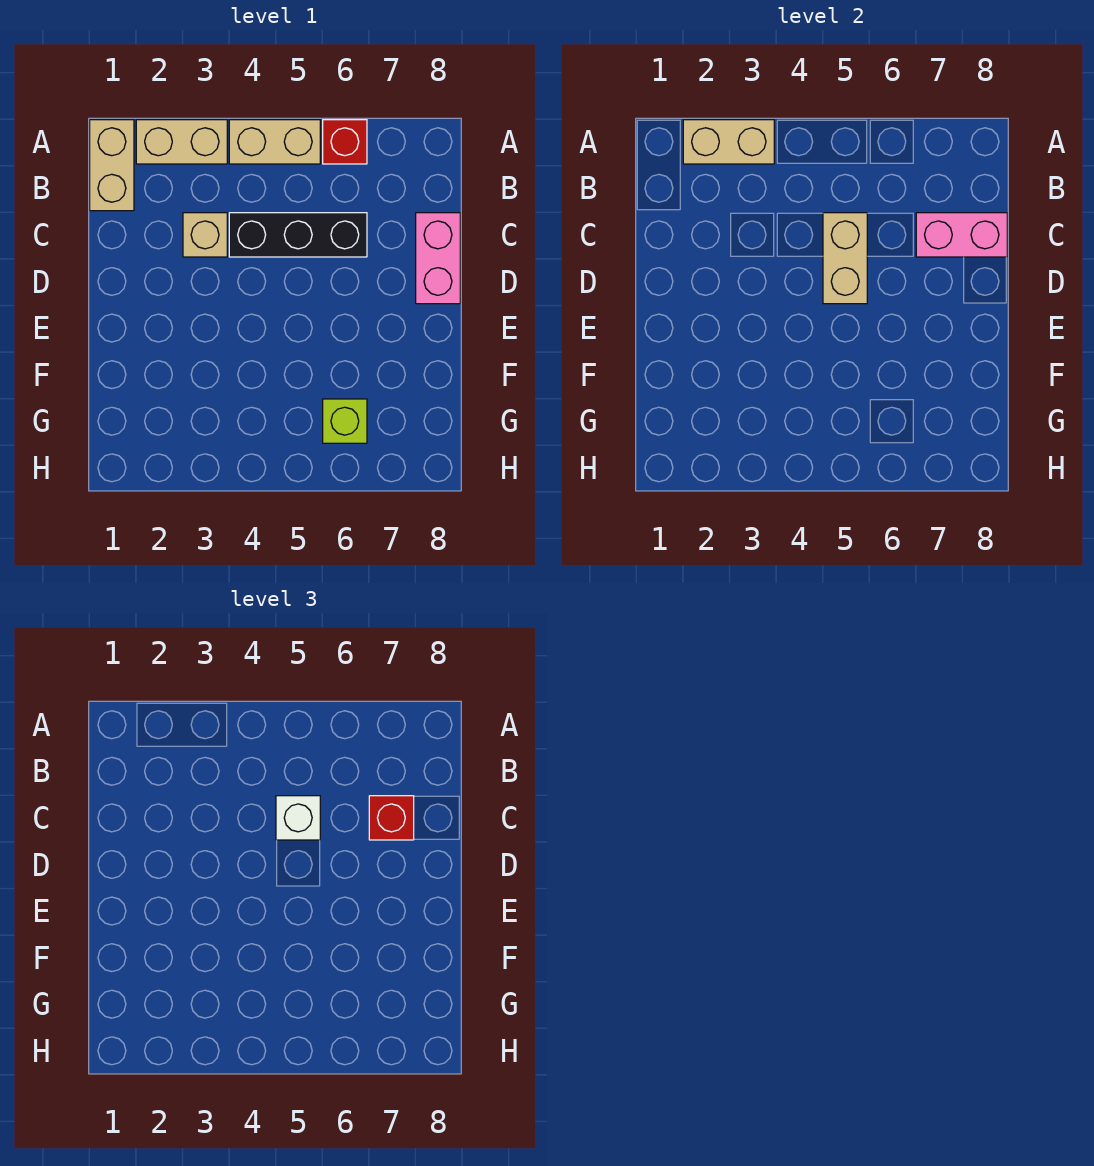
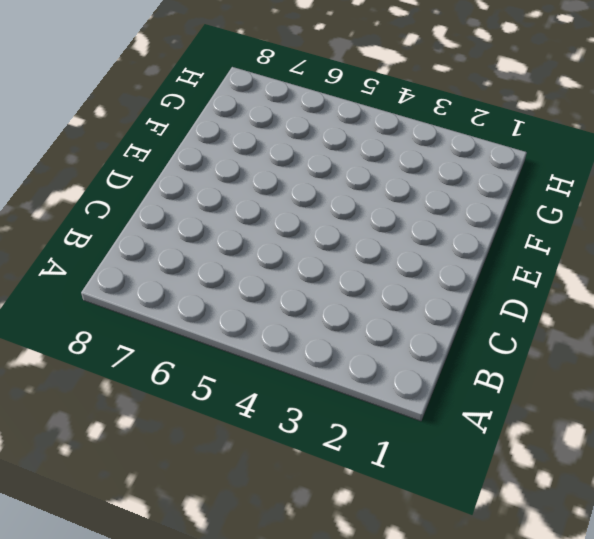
none -> tan 1x2 brick [90,120,134,211]
none -> tan 1x2 brick [136,120,227,164]
none -> tan 1x2 brick [229,120,320,164]

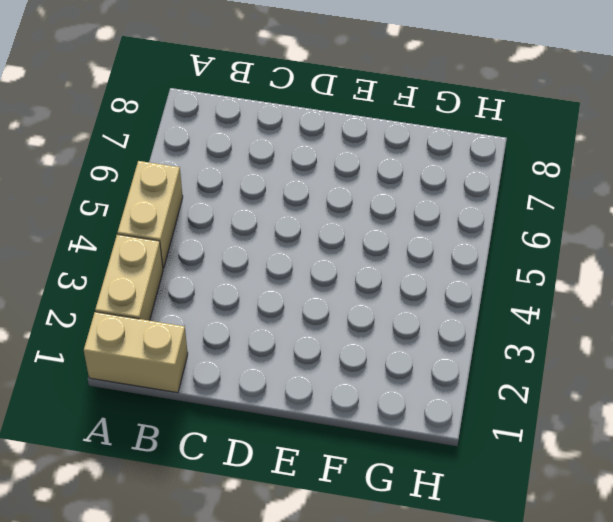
none -> red 1x1 brick [323,120,367,164]
none -> tan 1x1 brick [183,213,227,257]
none -> black 1x3 brick [229,213,367,257]

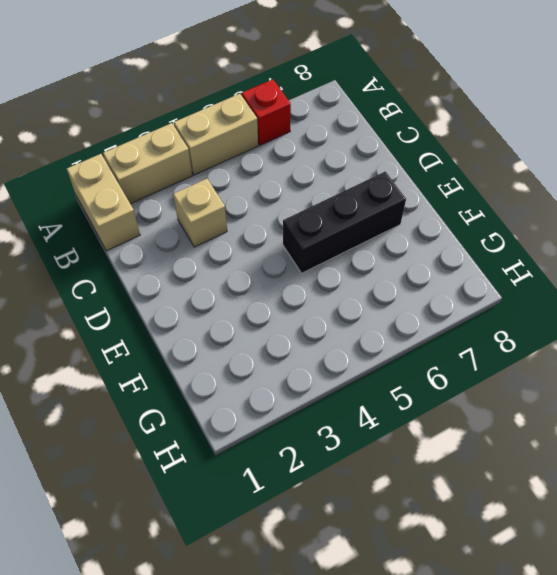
black 1x3 brick [283,171,406,273] -> black 1x3 brick moved to [229,213,367,257]
none -> pink 1x2 brick [416,213,460,304]
none -> lime 1x1 brick [323,399,367,443]
none -> tan 1x2 brick [683,120,774,164]

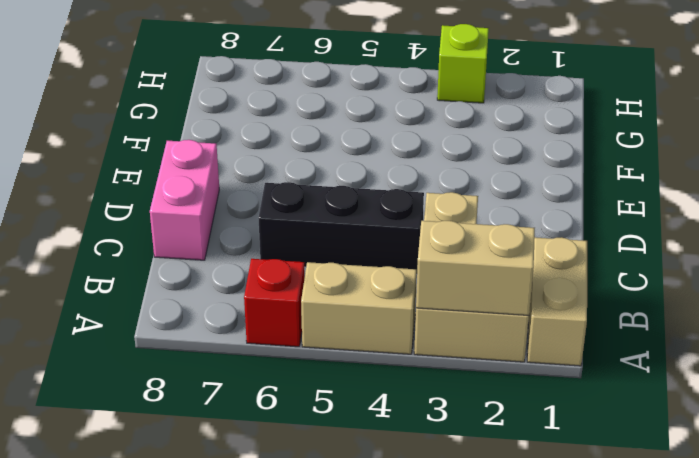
lime 1x1 brick [437,24,489,103] -> lime 1x1 brick moved to [323,399,367,443]
none -> tan 1x2 brick [823,213,867,304]
none -> pink 1x2 brick [916,213,1007,257]
none -> white 1x1 brick [276,796,320,840]

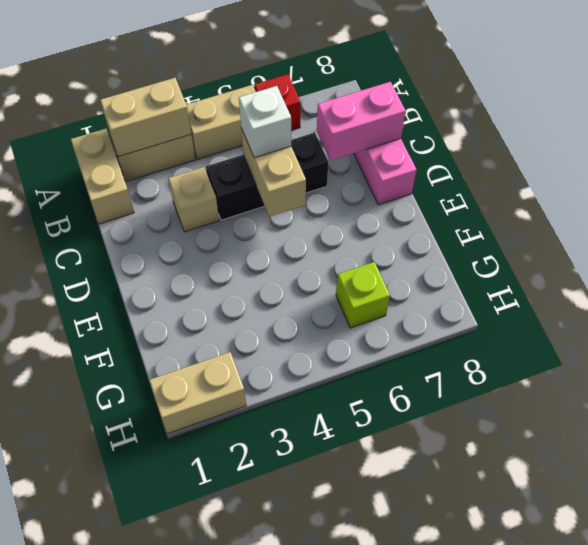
tan 1x2 brick [149,352,246,434] -> none
none -> red 1x1 brick [369,796,414,840]

